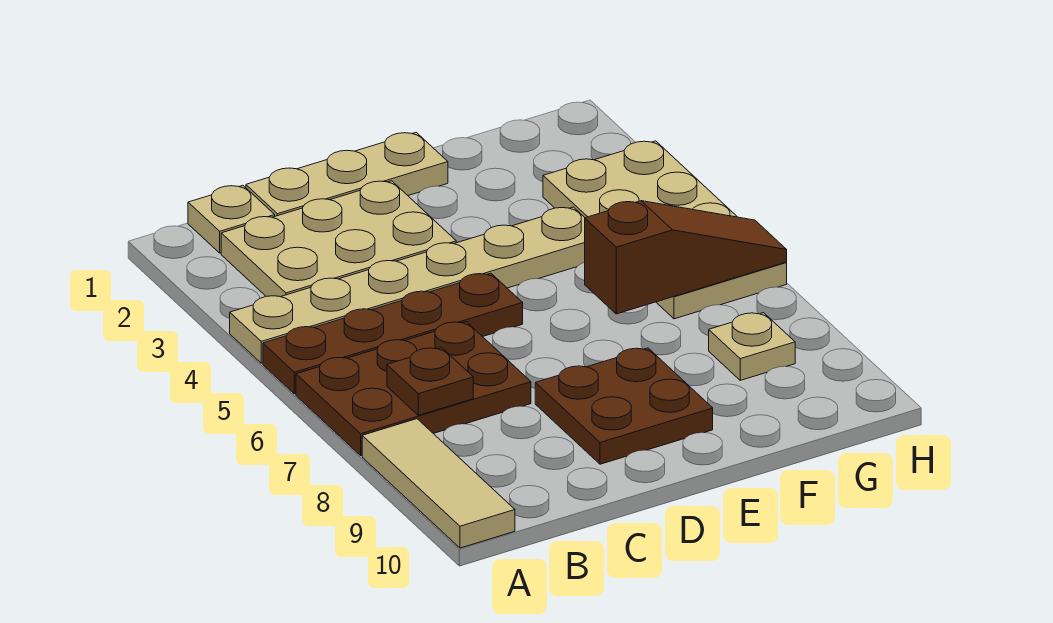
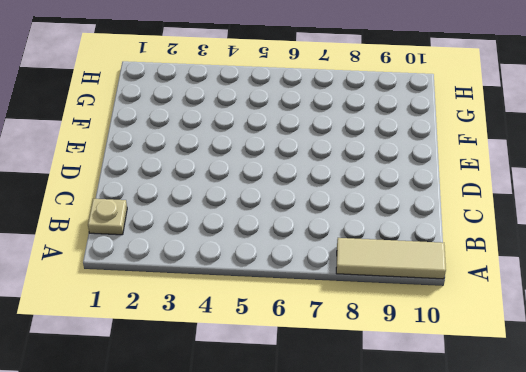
none -> tan 1x6 plate [230,207,585,363]
none -> brown 1x4 plate [263,273,523,394]
none -> brown 2x3 plate [296,322,531,456]

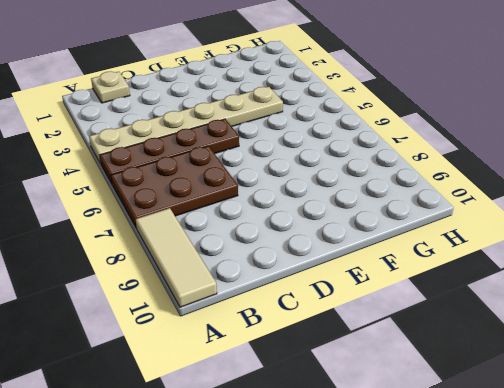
none -> tan 2x3 plate [221,181,456,297]
none -> tan 1x3 plate [246,132,448,216]
none -> brown 2x2 plate [535,348,713,464]

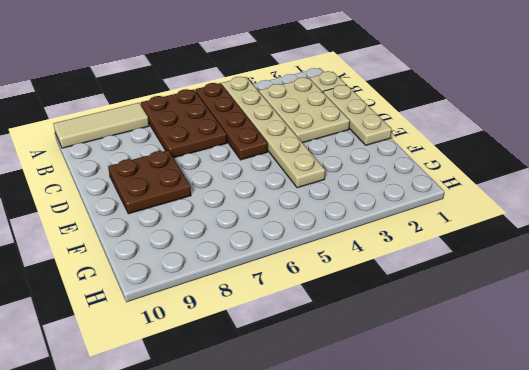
none -> tan 2x4 plate [543,141,787,319]
none -> tan 1x1 plate [709,313,795,380]
none -> brown 1x1 plate [387,348,473,415]

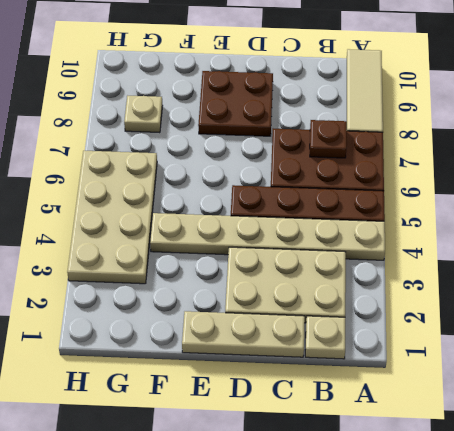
none -> brown 1x3 slope [585,201,787,314]

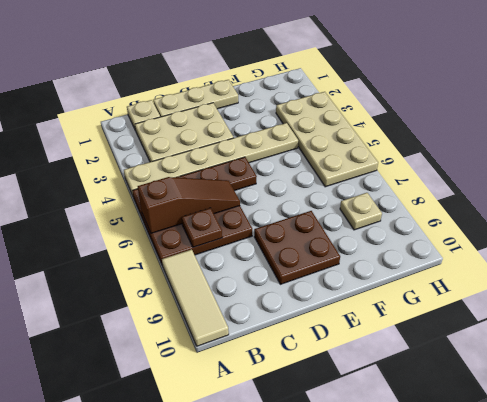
brown 1x3 slope [138,177,240,233] -> brown 1x3 slope moved to [585,201,787,314]

